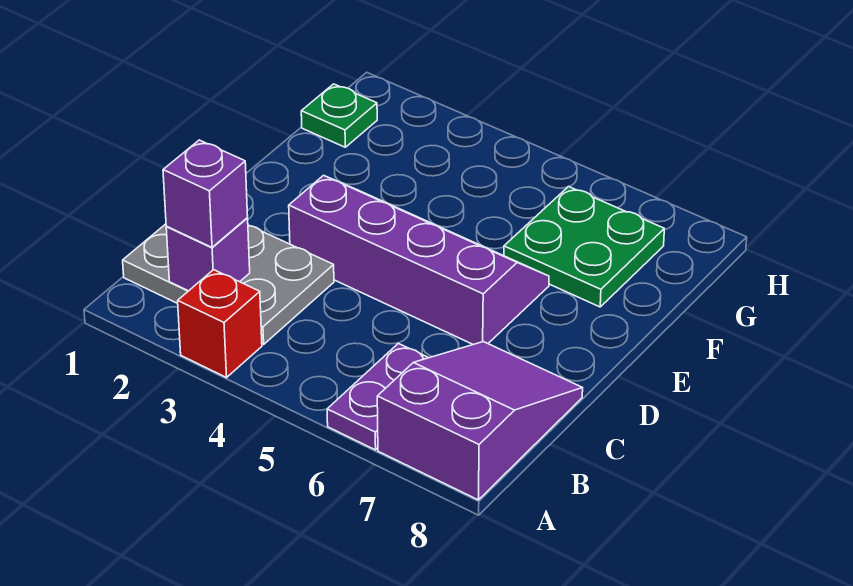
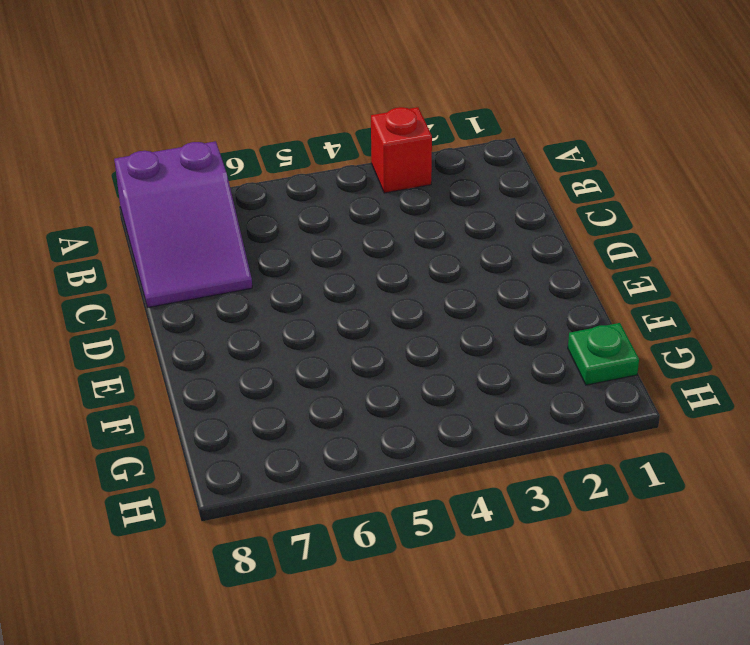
none -> purple 1x2 plate [327,343,428,450]
none -> grey 2x3 plate [123,224,334,344]

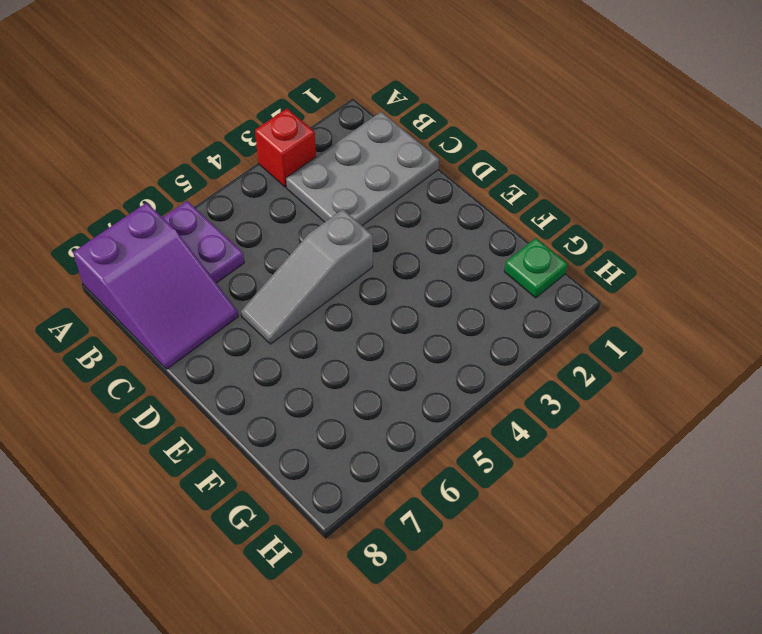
grey 1x3 slope [241,209,373,344] -> purple 2x4 slope [289,175,549,345]
none -> green 2x2 plate [504,187,664,307]
none -> purple 1x1 brick [166,218,250,291]

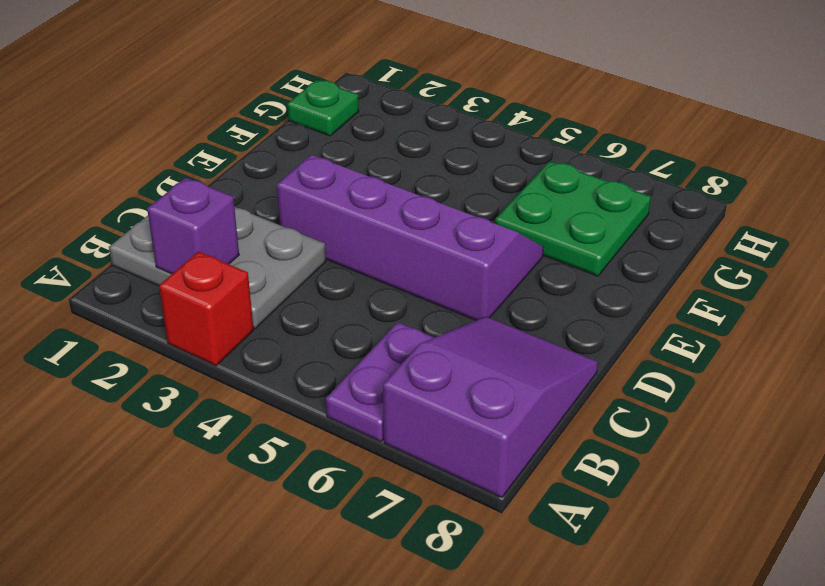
none -> purple 1x1 brick [163,140,248,247]

